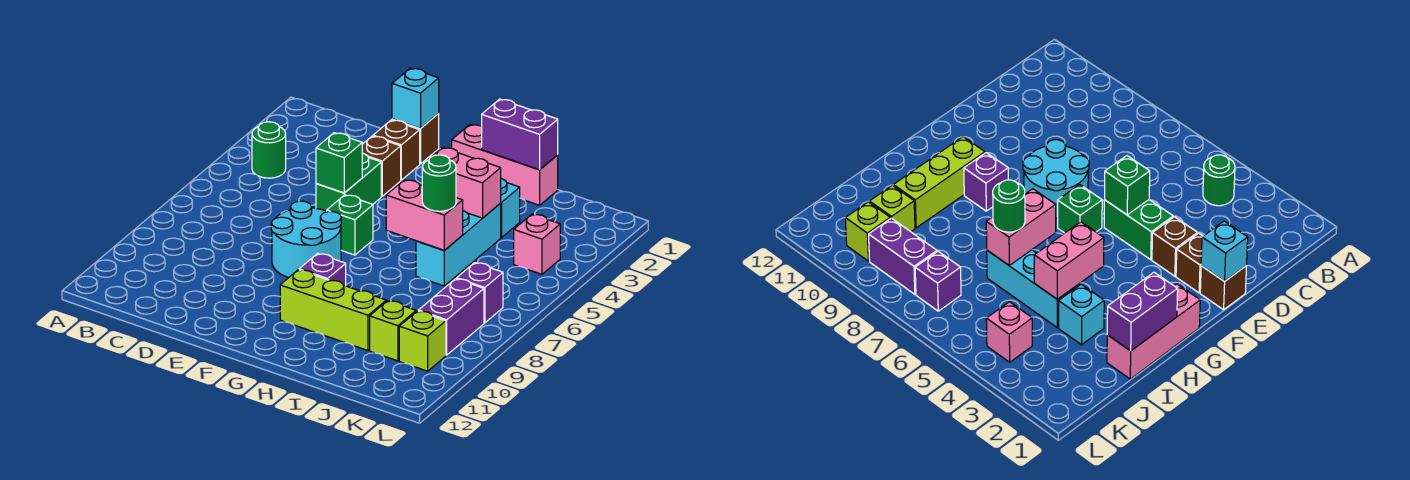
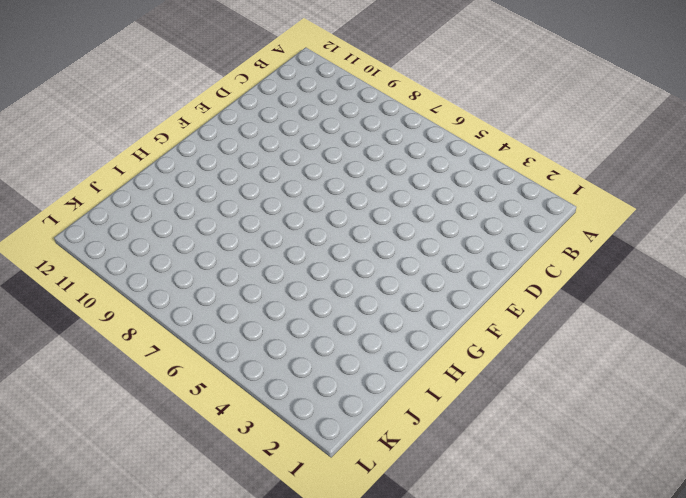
none -> green 1x1 round brick [252,122,286,178]
none -> brown 1x1 brick [392,114,439,164]
none -> brown 1x1 brick [373,120,420,180]

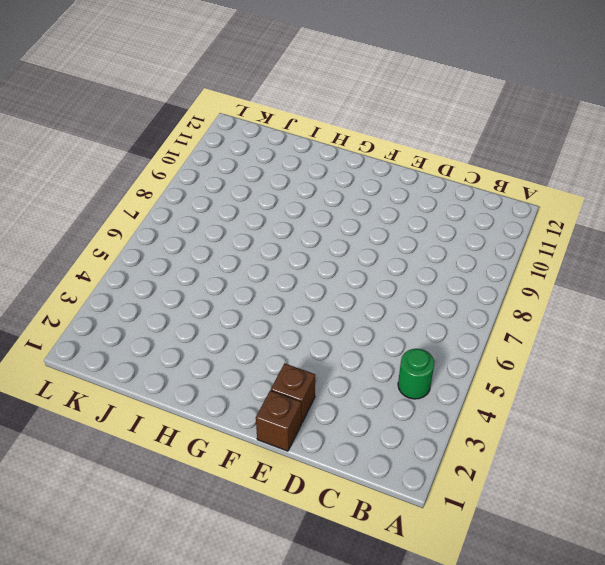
none -> brown 1x1 brick [362,136,401,196]
none -> green 1x2 brick [316,153,381,211]
none -> cyan 2x2 round brick [271,201,341,278]

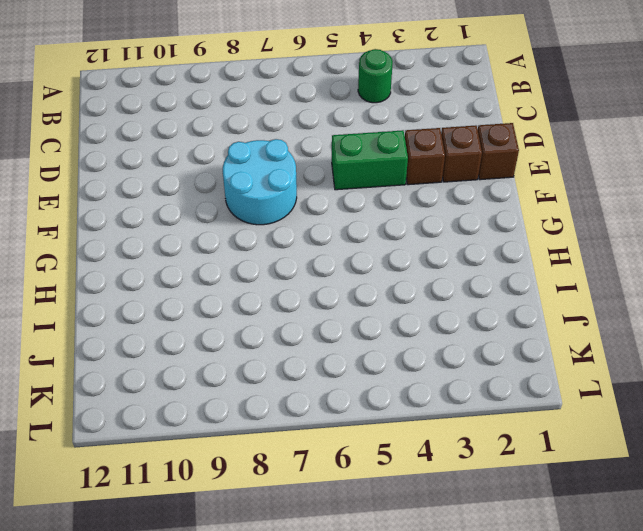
none -> green 1x1 brick [327,195,373,255]
none -> pink 1x3 brick [452,125,558,205]
none -> purple 1x1 brick [299,254,346,286]

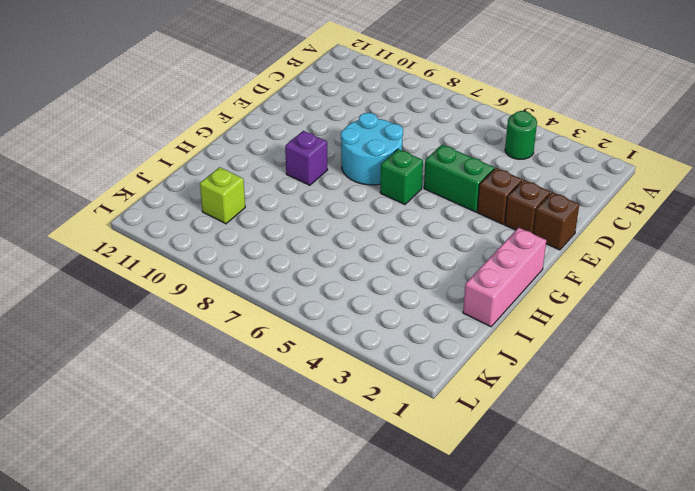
none -> lime 1x3 brick [280,270,386,350]
none -> cyan 1x1 brick [500,179,520,238]
none -> cyan 1x3 brick [416,204,501,286]

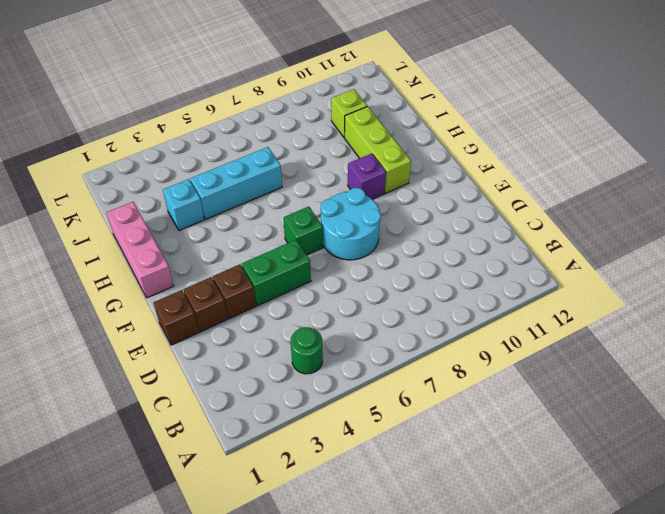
none -> pink 1x1 brick [514,214,560,274]
none -> purple 1x1 brick [457,263,503,323]
none -> purple 1x2 brick [418,279,484,355]

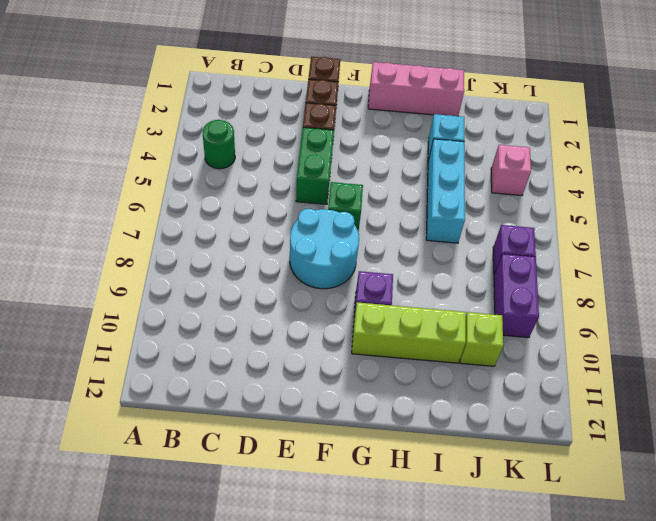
none -> lime 1x1 brick [399,311,446,371]
none -> cyan 1x1 brick [392,68,439,129]
none -> green 1x1 brick [316,133,362,193]

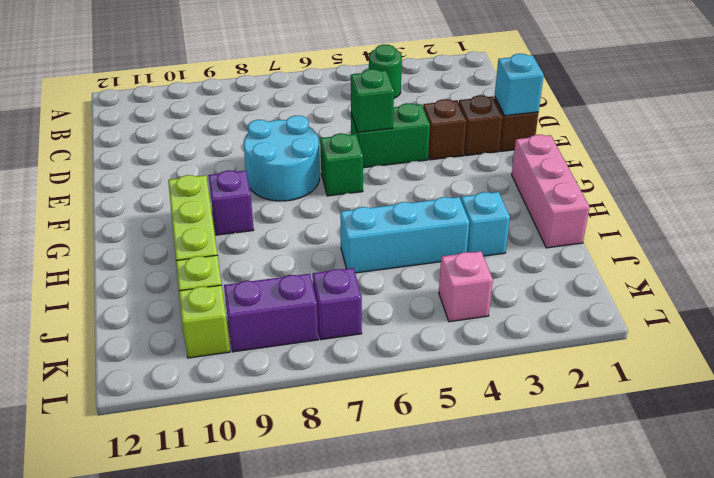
none -> purple 1x2 brick [482,99,558,170]
none -> pink 1x2 brick [427,148,501,218]
none -> pink 1x2 brick [386,180,463,250]

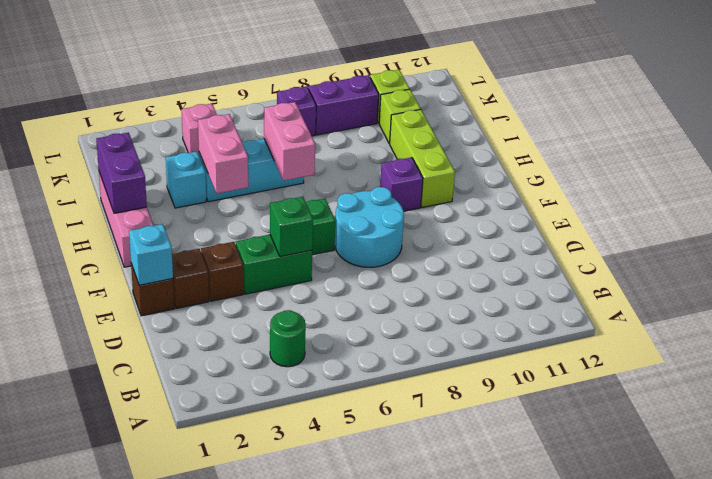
none -> green 1x1 round brick [422,155,456,211]

